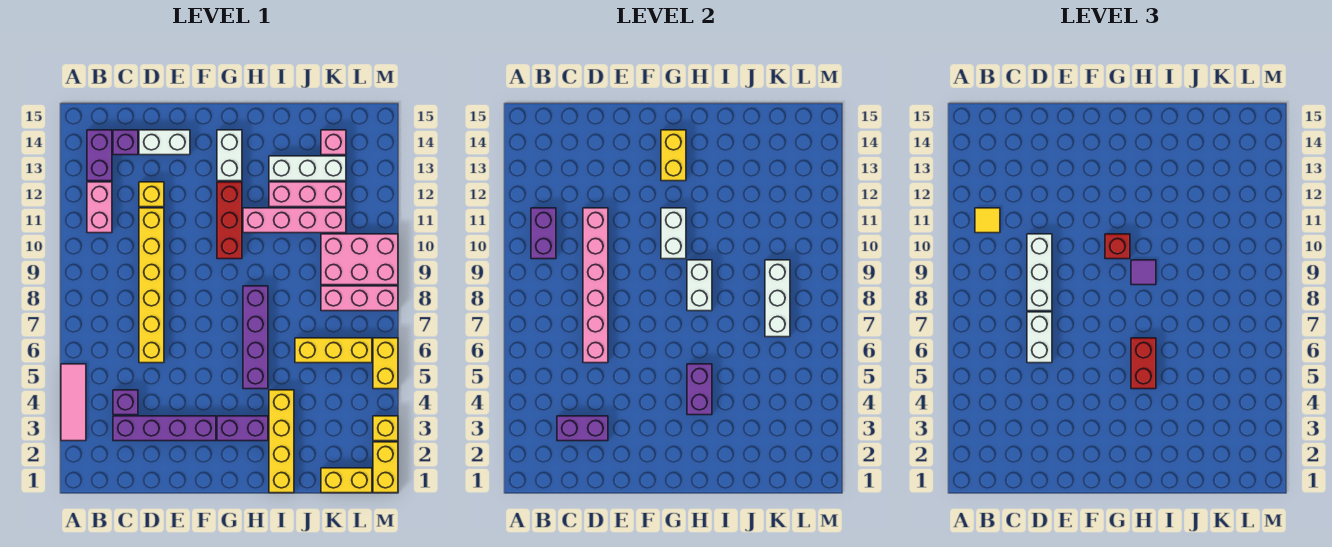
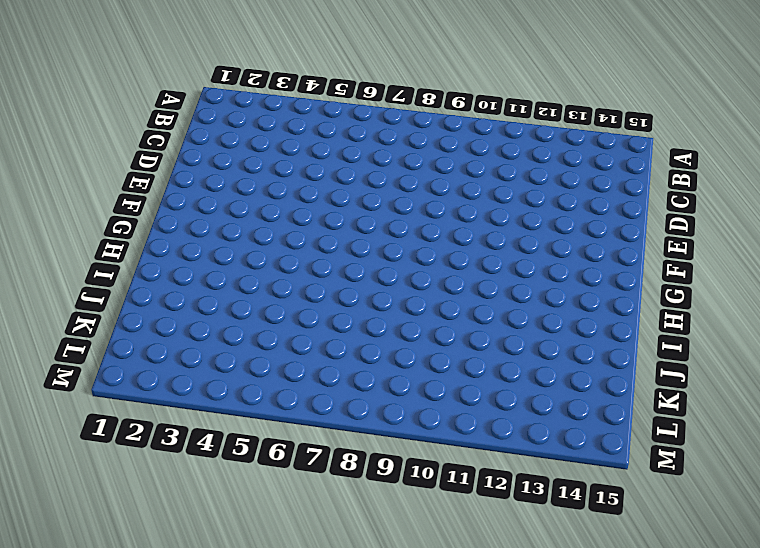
none -> pink 1x3 tile [61,364,86,441]
none -> pink 1x2 brick [87,182,112,233]
none -> purple 1x2 brick [87,130,112,181]
none -> purple 1x4 brick [113,416,216,441]

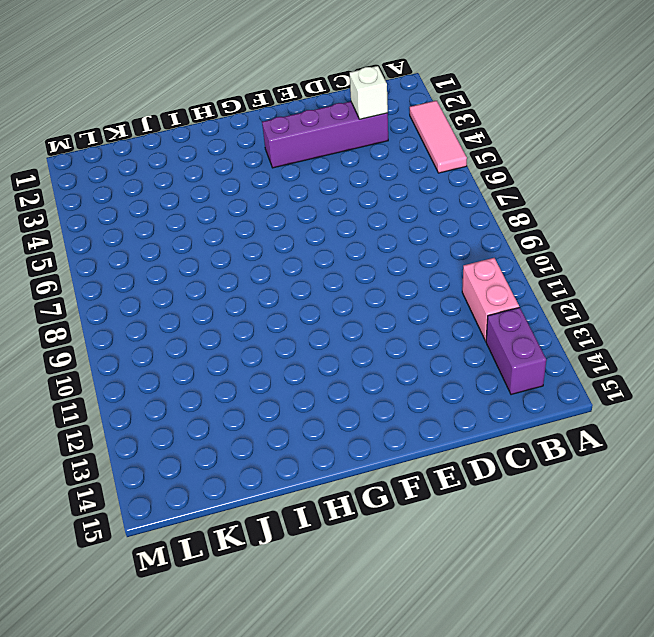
white 1x1 brick [350,66,388,119] -> purple 1x2 brick [557,416,608,441]
none -> purple 1x1 brick [113,390,138,415]
none -> purple 1x1 brick [113,130,138,155]
none -> yellow 1x6 brick [139,208,164,363]
none -> yellow 1x1 brick [139,182,164,207]

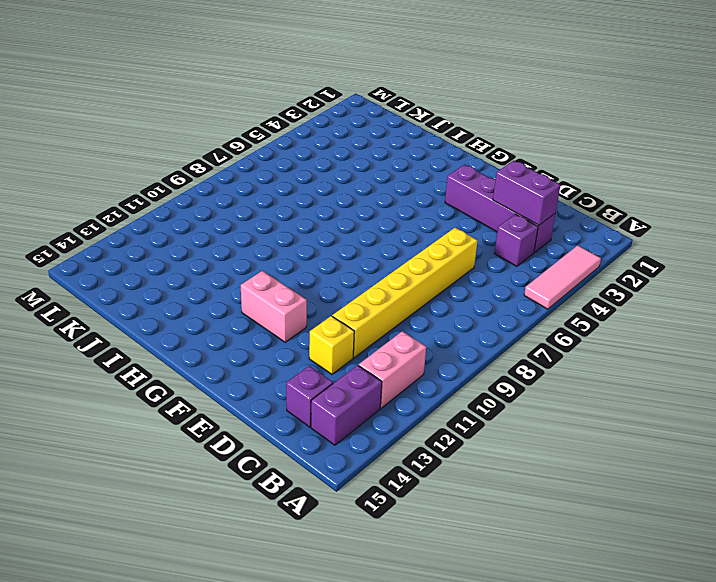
pink 1x2 brick [241,271,307,342] -> red 1x3 brick [217,182,242,259]
none -> white 1x2 brick [139,130,190,155]
none -> purple 1x2 brick [217,416,268,441]
none -> white 1x2 brick [217,130,242,181]
none -> purple 1x4 brick [243,286,268,389]

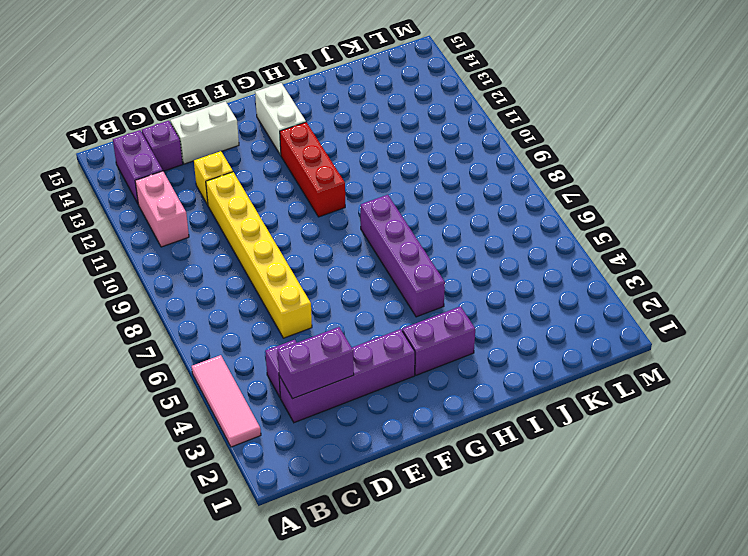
none -> pink 1x4 brick [243,208,346,233]
none -> yellow 1x4 brick [269,390,294,493]
none -> pink 1x3 brick [269,182,346,207]
none -> white 1x3 brick [269,156,346,181]

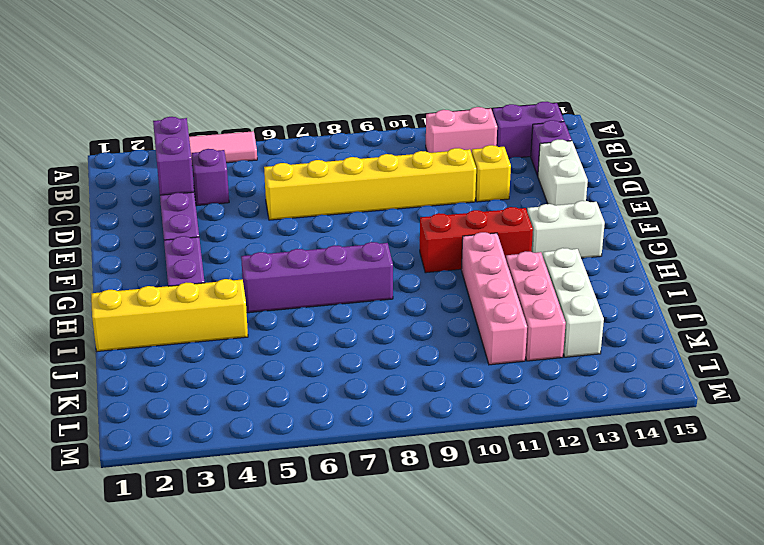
none -> yellow 1x3 brick [295,338,372,363]
none -> yellow 1x2 brick [321,468,372,493]
none -> pink 1x3 brick [321,286,398,311]
none -> pink 2x3 brick [321,234,398,285]

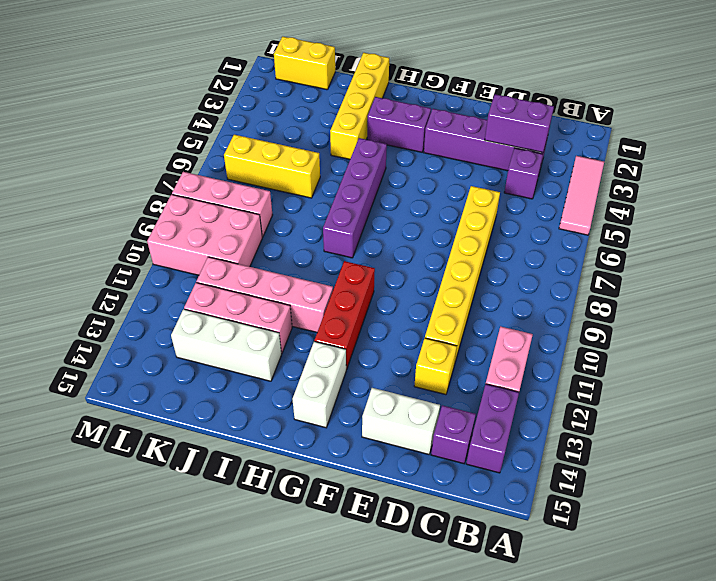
none -> pink 1x1 brick [321,130,346,155]
none -> yellow 1x2 brick [373,442,398,493]
none -> yellow 1x1 brick [373,416,398,441]
none -> yellow 1x2 brick [373,338,398,389]

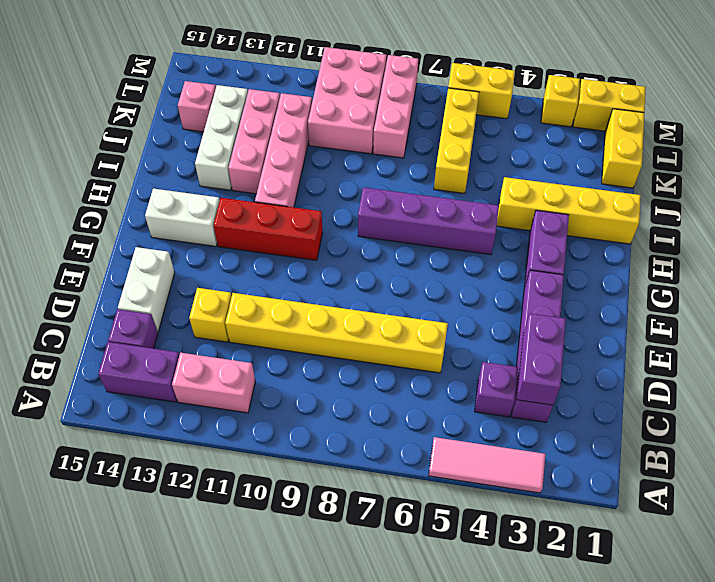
none -> purple 1x2 brick [531,208,556,259]
none -> pink 1x6 brick [583,208,608,363]
none -> white 1x2 brick [661,208,686,259]
none -> yellow 1x2 brick [661,130,686,181]

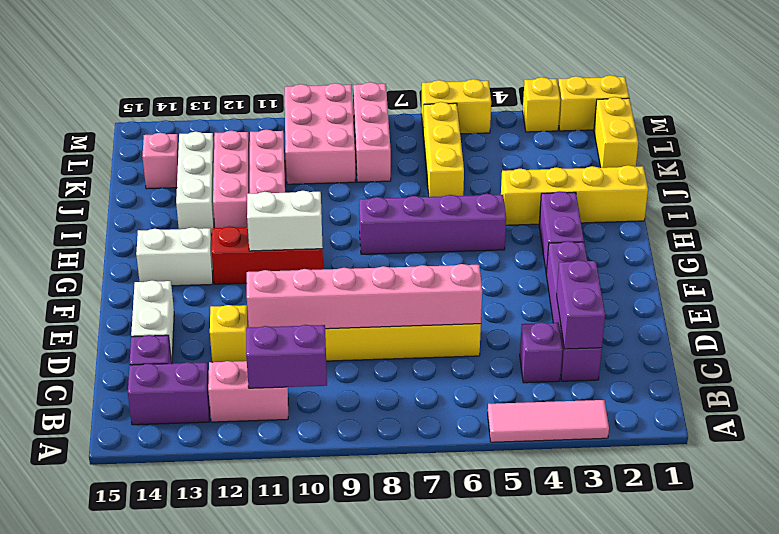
none -> yellow 1x2 brick [661,130,686,181]
none -> purple 1x2 brick [687,364,712,415]
none -> white 1x2 brick [687,260,712,311]
none -> white 1x3 brick [765,260,790,337]

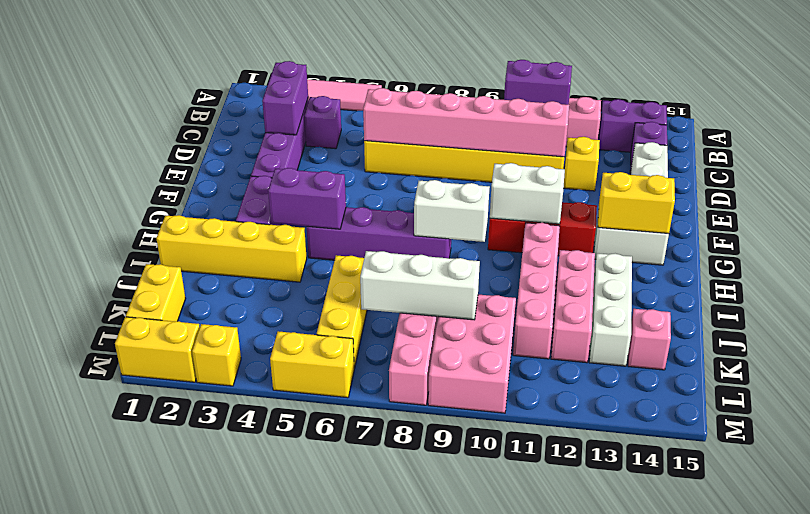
none -> yellow 1x1 tile [975,208,1000,233]
none -> white 1x2 brick [1027,312,1052,363]
none -> white 1x3 brick [1027,234,1052,311]
none -> red 1x1 brick [1105,234,1130,259]

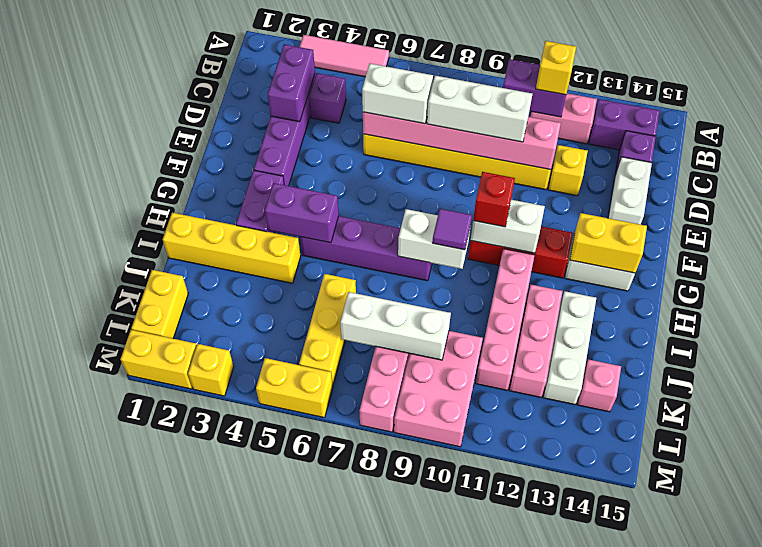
yellow 1x1 brick [536,41,576,95] -> yellow 1x1 tile [975,208,1000,233]
none -> red 1x2 brick [1131,338,1156,389]

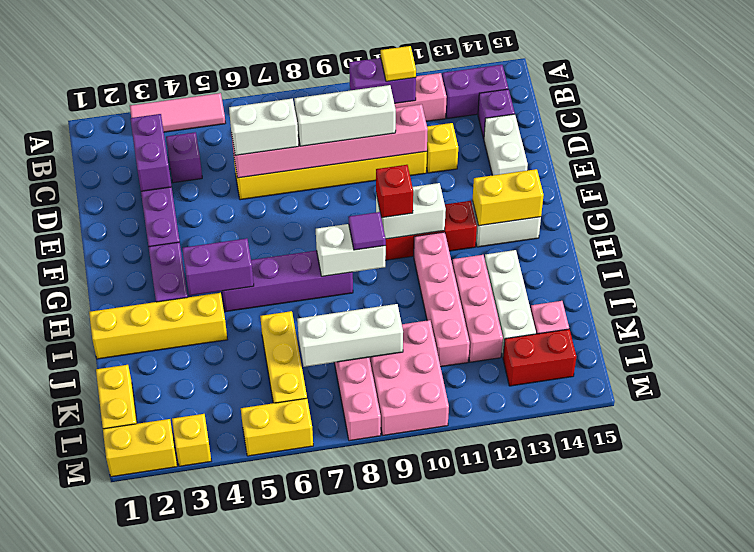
red 1x2 brick [503,329,576,386] -> red 1x2 brick moved to [1131,338,1156,389]

